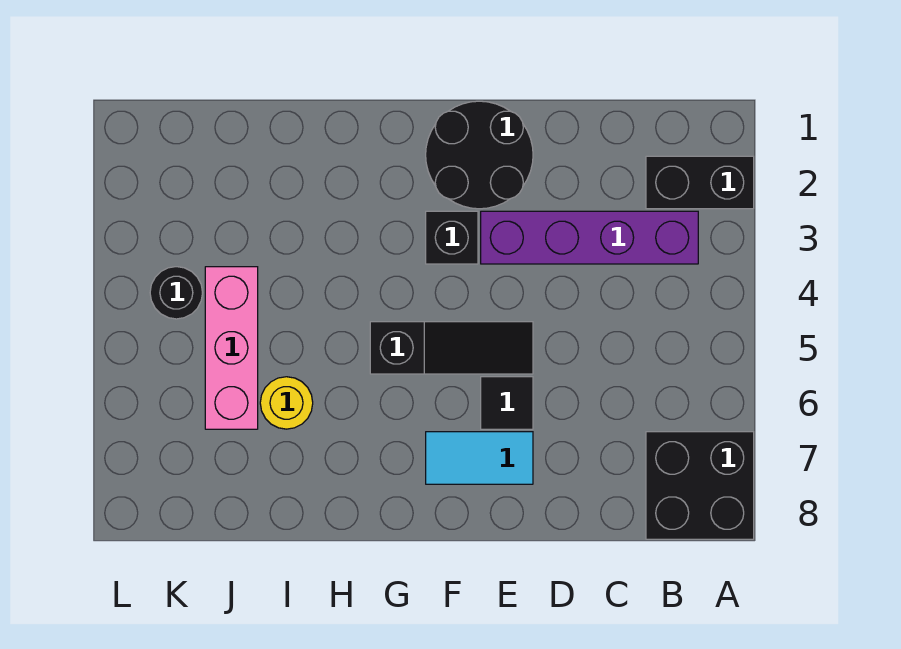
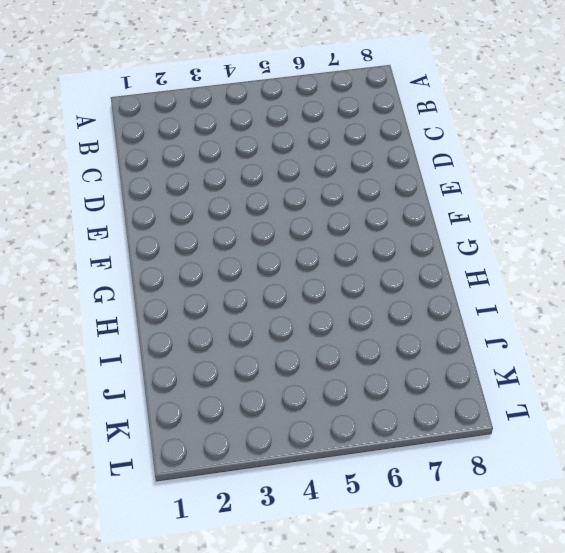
none -> black 1x2 brick [646,156,754,209]
none -> black 2x2 brick [646,432,754,539]

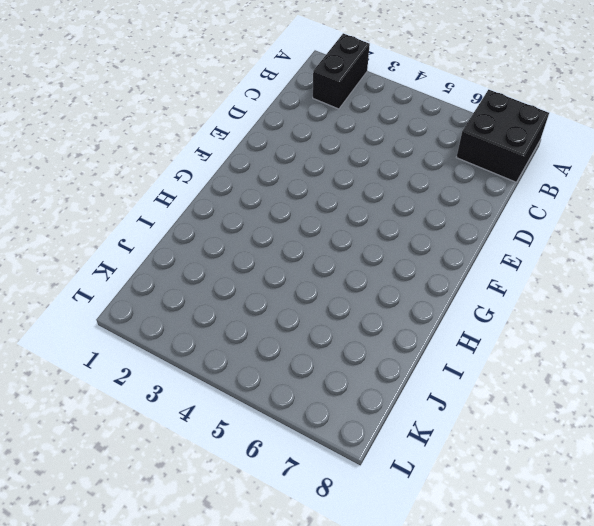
none -> purple 1x4 brick [481,211,698,264]
none -> black 2x2 round brick [426,101,533,209]

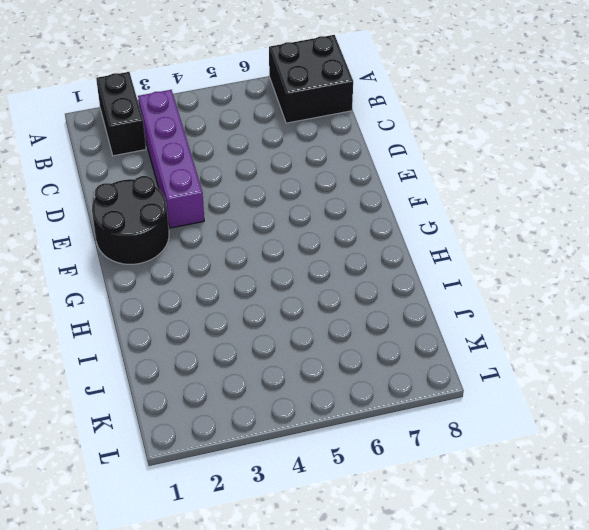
none -> black 1x3 slope [370,322,533,374]
none -> black 1x1 tile [481,377,533,429]

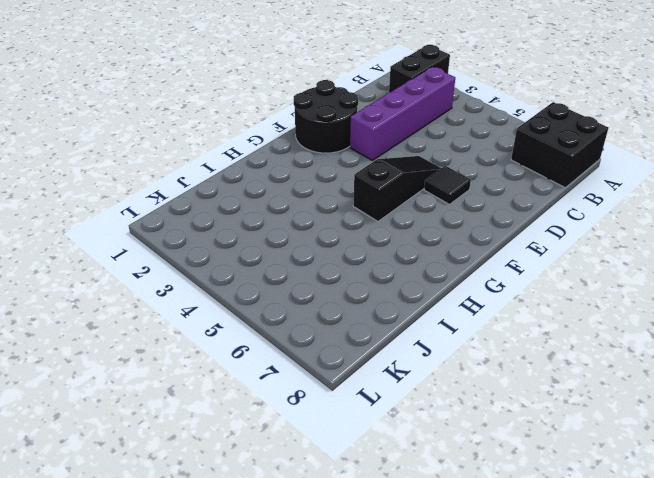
none -> cyan 1x2 tile [426,432,533,484]
none -> black 1x1 brick [426,211,478,264]

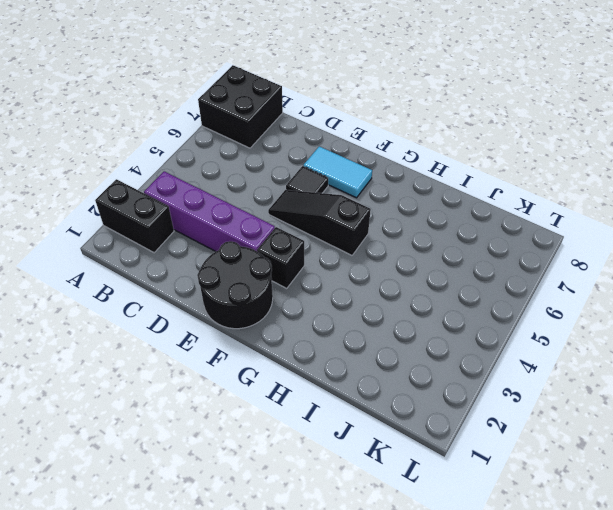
none -> yellow 1x1 round brick [260,377,313,429]
none -> pink 1x3 brick [205,267,258,429]

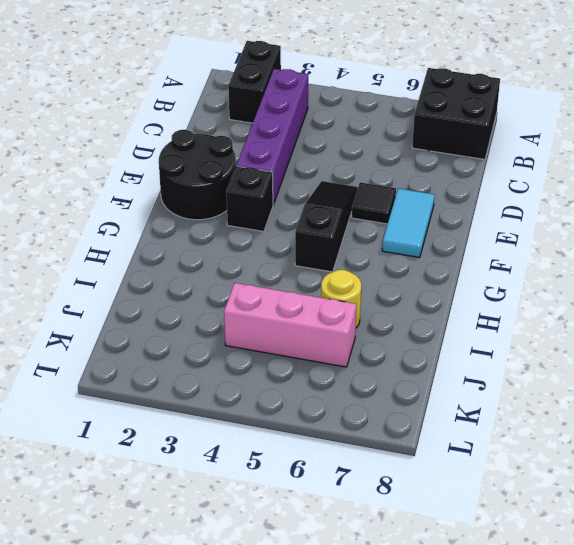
none -> black 1x1 round brick [150,267,203,319]

